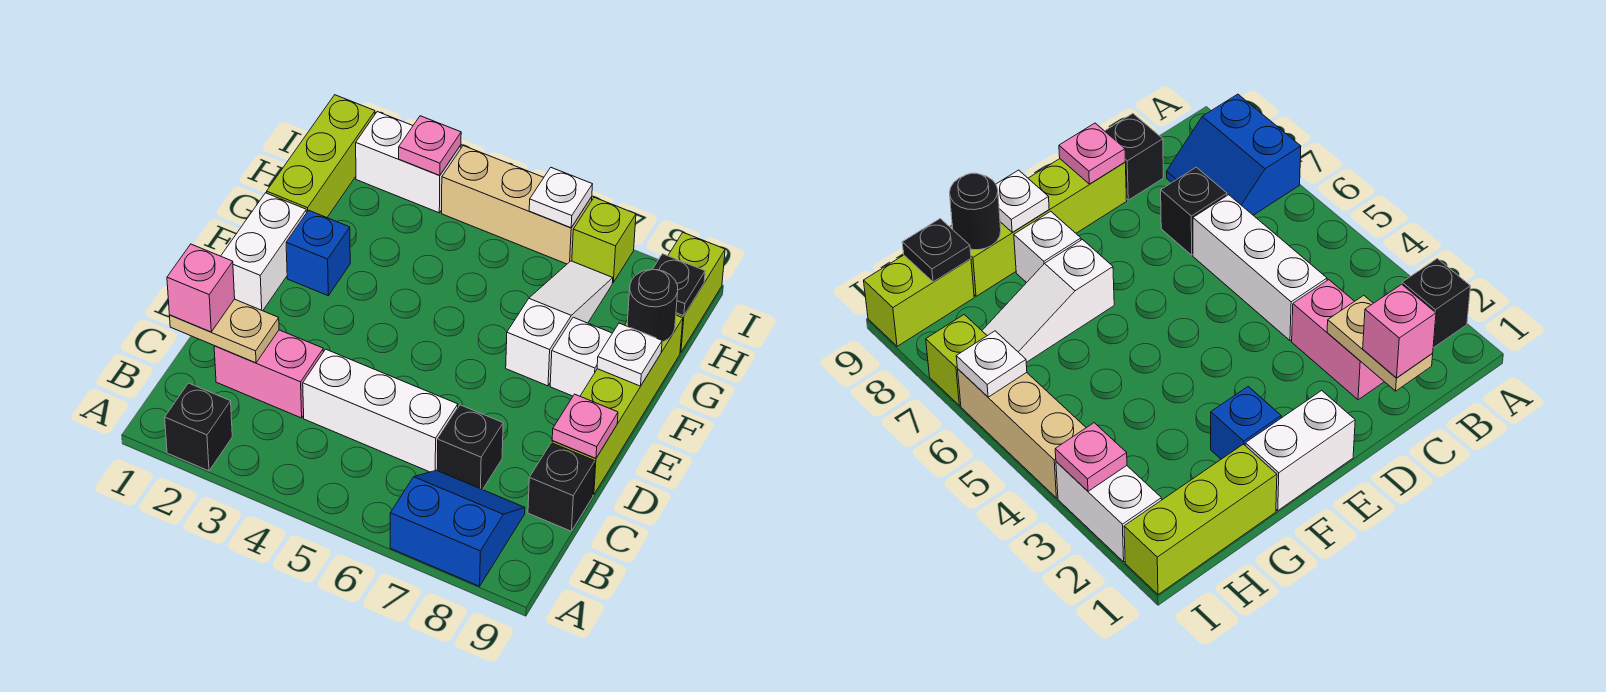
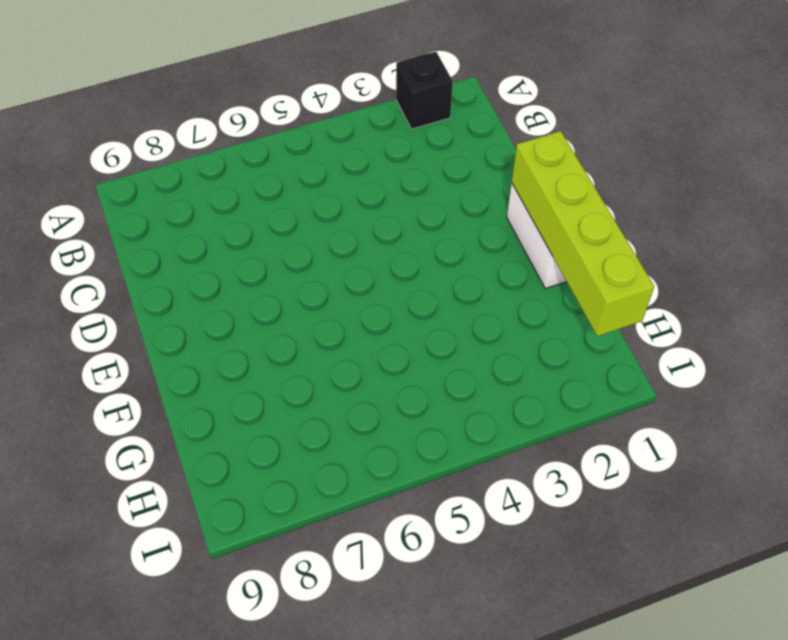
lime 1x4 brick [512,131,654,336] -> lime 1x4 brick moved to [552,315,683,495]
none -> blue 2x2 slope [390,470,525,586]
none -> pink 1x2 brick [214,330,323,418]
none -> white 1x3 brick [303,349,458,472]

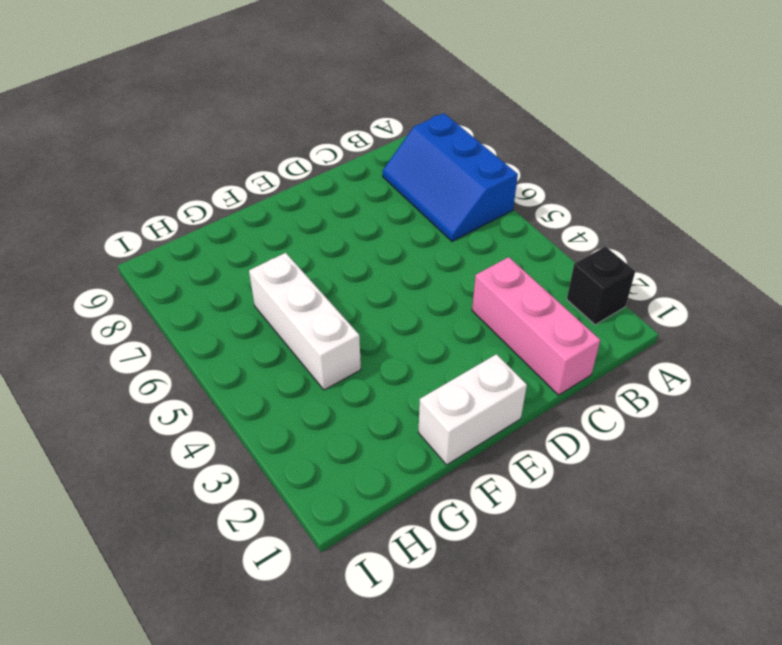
blue 2x3 slope [383,113,518,241] -> blue 2x2 slope [390,470,525,586]
pink 1x3 brick [472,257,600,395] -> pink 1x2 brick [214,330,323,418]
white 1x3 brick [249,253,361,390] -> white 1x3 brick moved to [303,349,458,472]
none -> black 1x1 brick [437,405,503,490]
none -> black 1x1 brick [528,443,595,531]
none -> lime 1x4 brick [552,315,683,495]

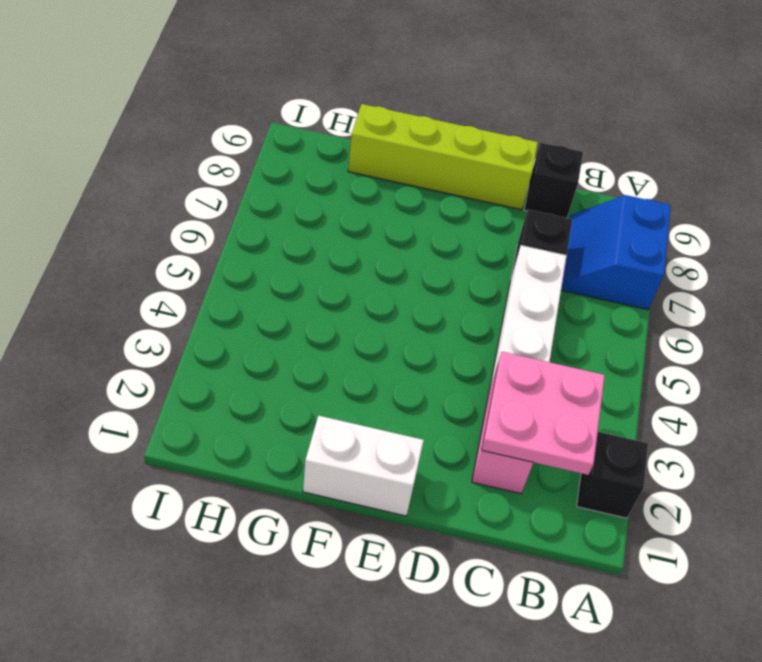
pink 2x2 plate [482,352,605,475] -> tan 1x2 plate [170,299,279,363]
none -> blue 1x1 brick [286,210,350,296]
none -> white 1x3 slope [506,261,613,386]
none -> white 1x1 brick [550,317,612,396]

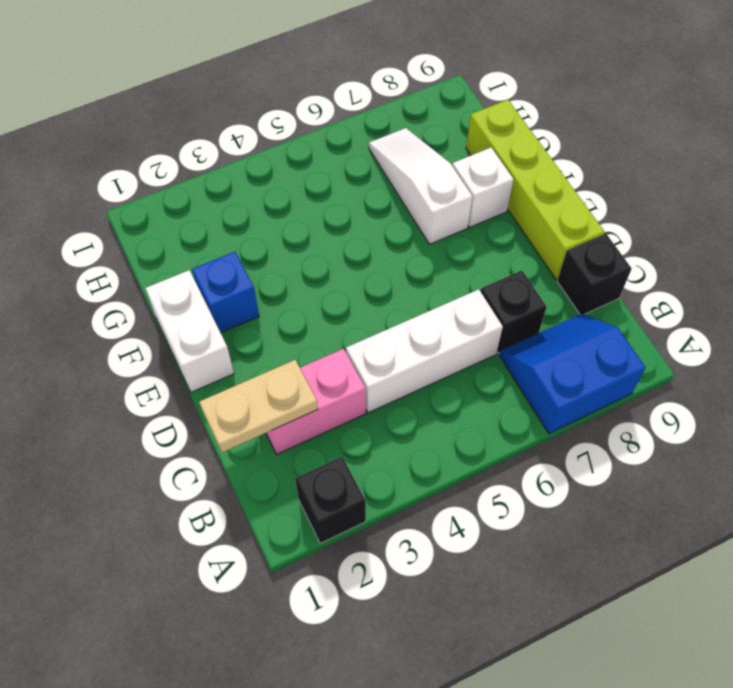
none -> lime 1x3 brick [267,95,375,217]
none -> lime 1x2 brick [668,233,725,353]
none -> white 1x2 brick [356,112,461,213]

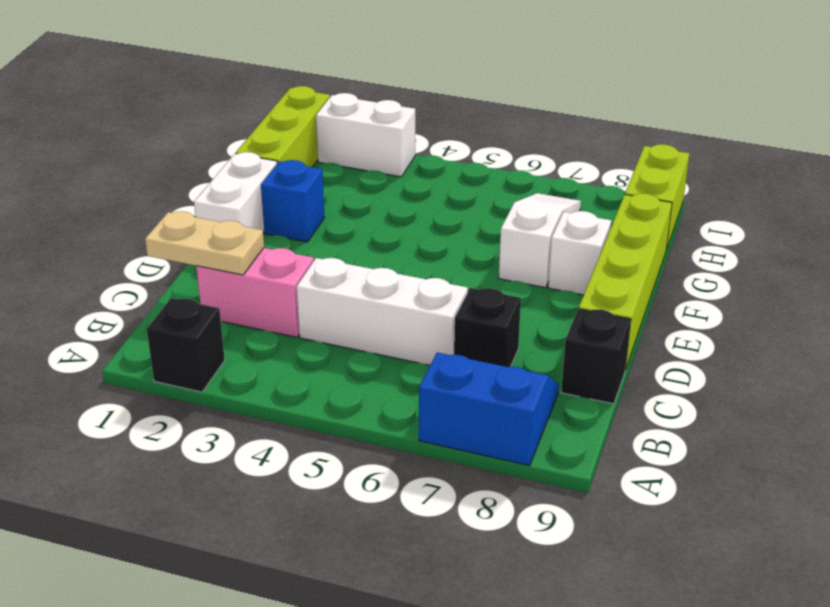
none -> tan 1x3 brick [442,146,592,264]
none -> lime 1x1 brick [572,197,636,282]
none -> pink 1x1 plate [552,394,618,458]

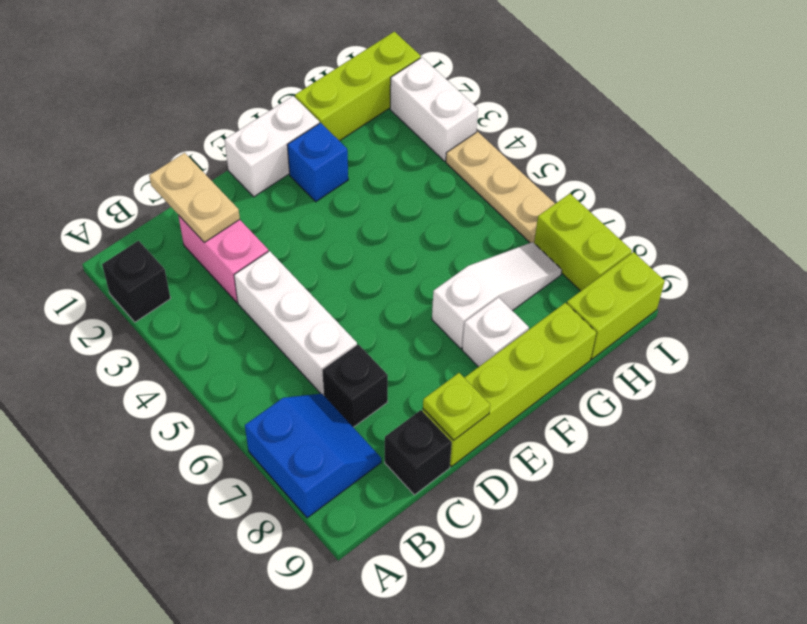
lime 1x1 plate [423,373,490,440] -> pink 1x1 plate [552,394,618,458]
tan 1x3 plate [446,132,555,243] -> tan 1x3 brick [442,146,592,264]
lime 1x2 brick [534,194,632,291] -> lime 1x1 brick [572,197,636,282]
none -> white 1x1 plate [597,323,662,386]
none -> black 1x1 round brick [627,270,678,342]
none -> black 1x1 plate [652,254,705,316]

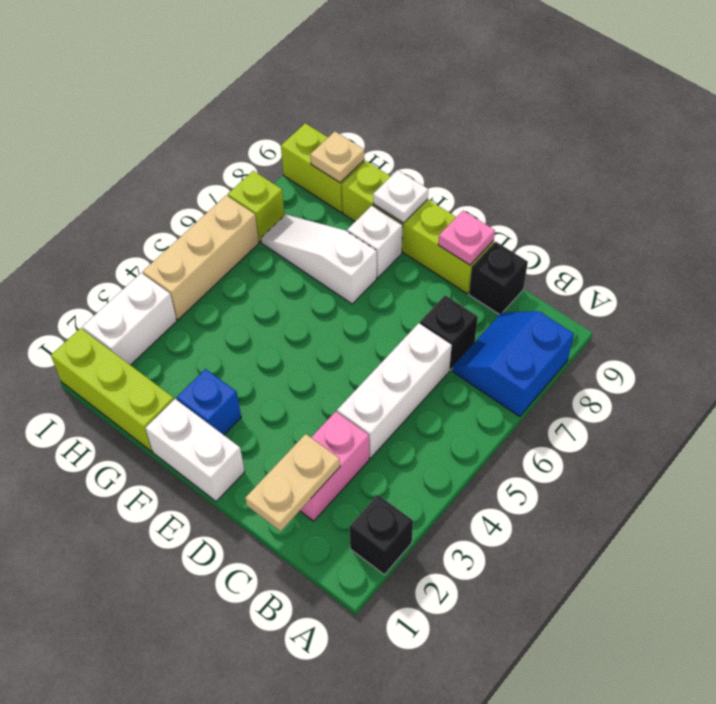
tan 1x1 plate [310,132,365,183] -> black 1x1 plate [652,254,705,316]
none -> black 1x1 round brick [627,270,678,342]
none -> pink 1x1 plate [399,116,461,176]
none -> white 1x1 plate [529,168,593,228]

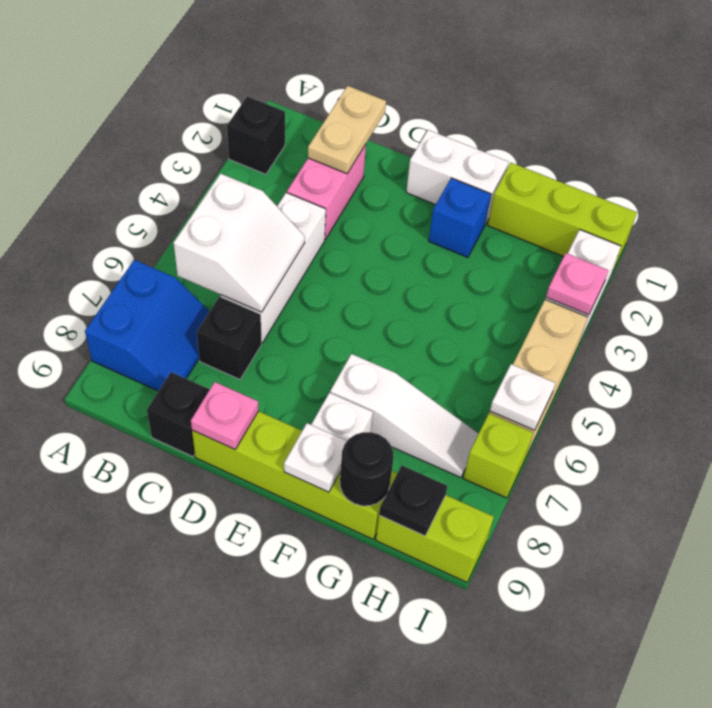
white 2x2 slope [174,174,305,312] -> none
none -> pink 1x1 brick [167,244,235,332]

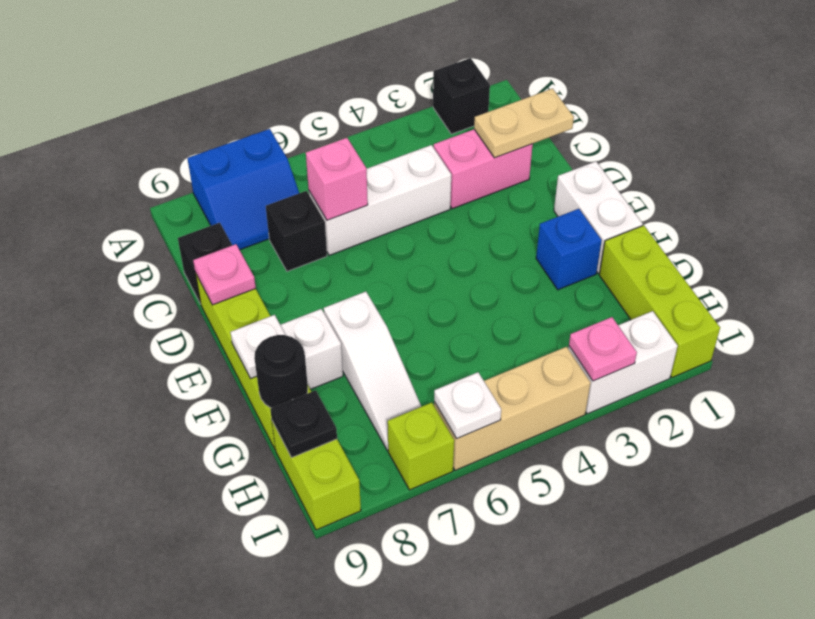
pink 1x1 brick [306,138,368,220] -> pink 1x1 brick moved to [167,244,235,332]

